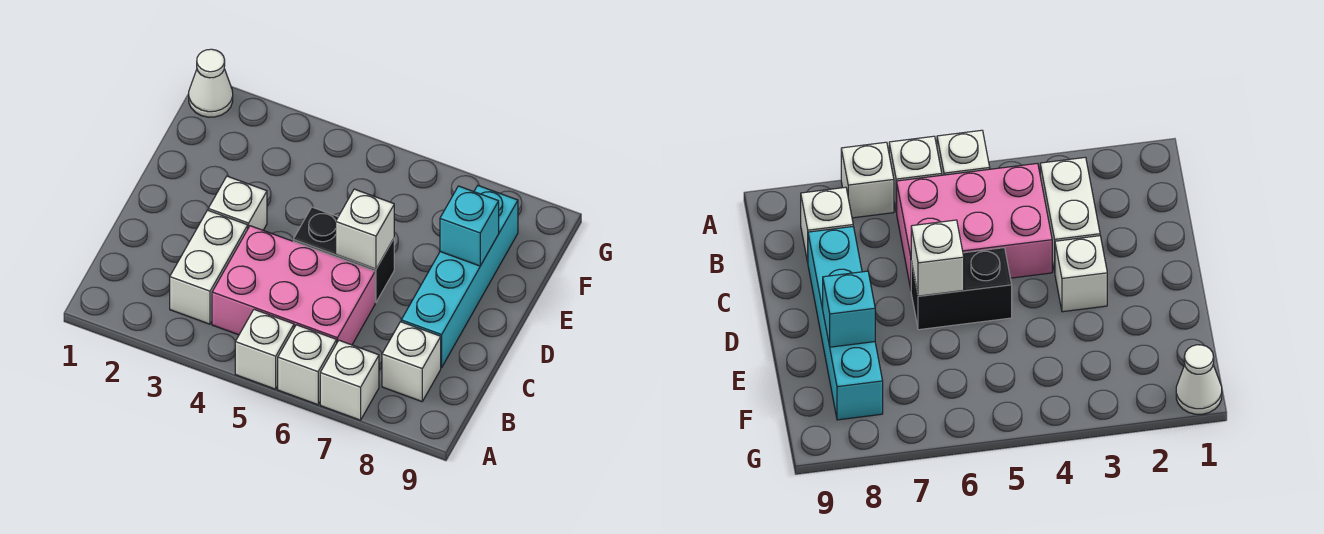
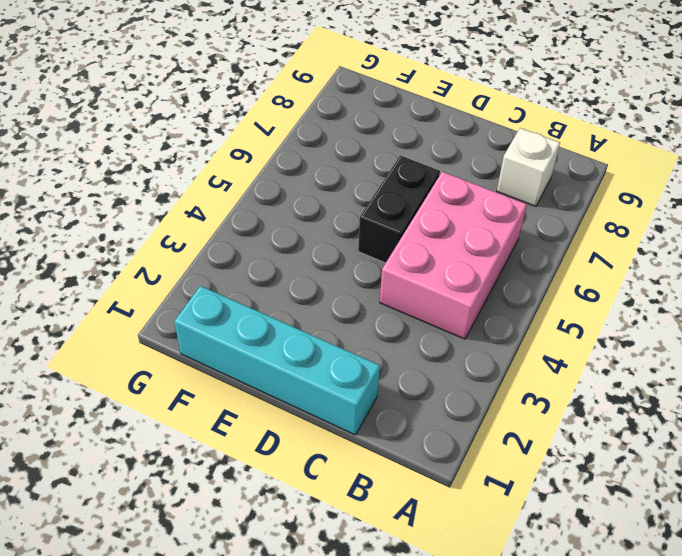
cyan 1x4 brick [174,286,380,435] -> cyan 1x4 brick moved to [401,186,518,368]
none -> white 1x1 brick [235,309,294,389]
none -> white 1x1 brick [278,325,337,405]
none -> white 1x1 brick [320,340,379,420]

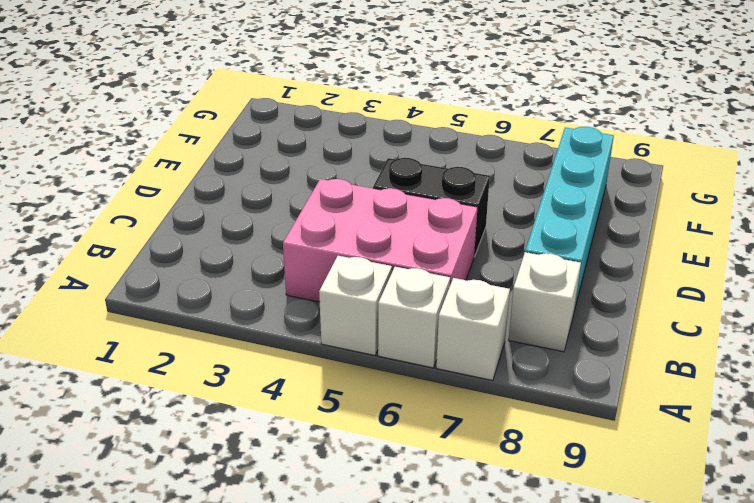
none -> white 1x2 brick [170,210,248,324]
none -> white 1x1 brick [208,176,267,230]
none -> white 1x1 cone [189,49,233,117]

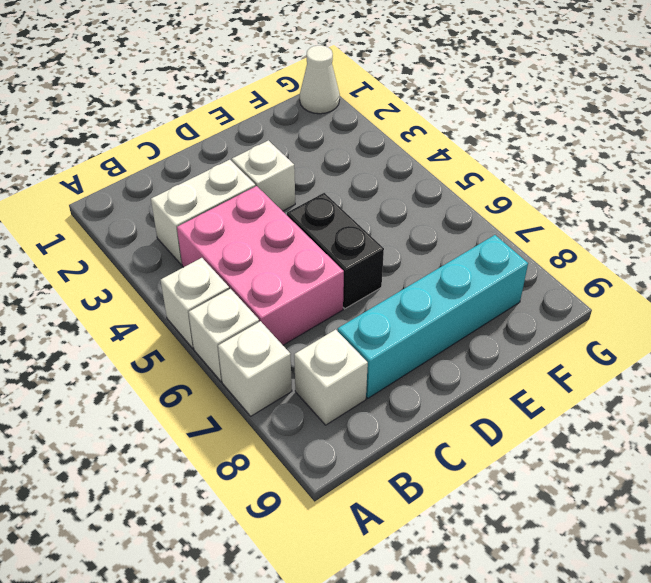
none -> white 1x1 brick [336,189,394,269]
none -> cyan 1x1 brick [440,186,499,266]

